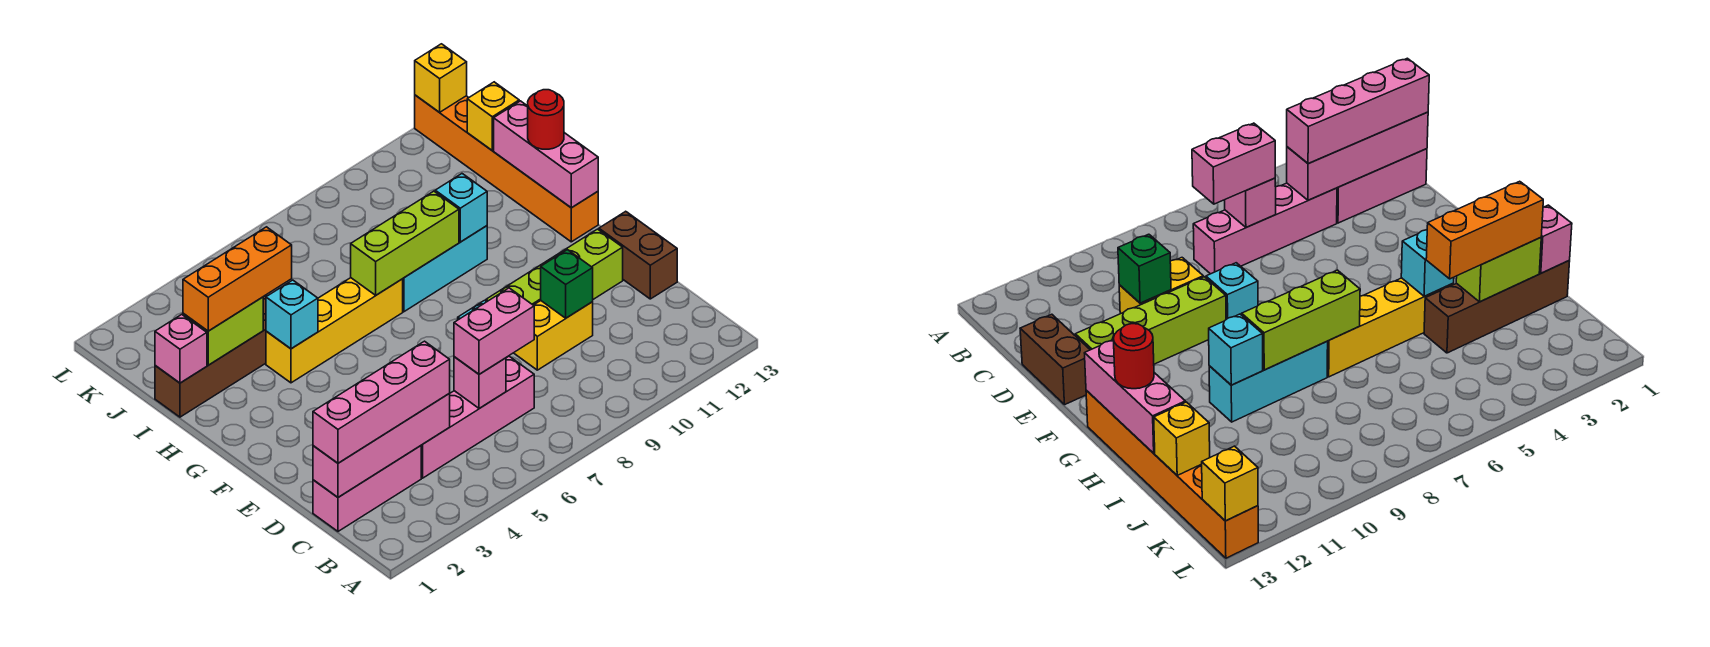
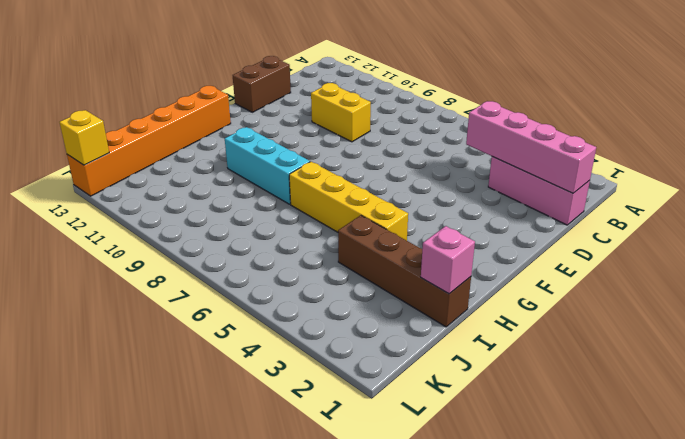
none -> pink 1x4 brick [421,356,534,478]
none -> cyan 1x1 brick [1206,263,1258,319]
none -> lime 1x4 brick [486,229,623,305]

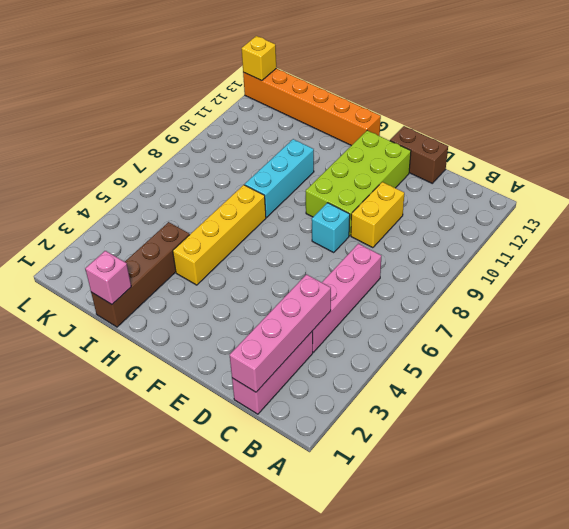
lime 2x4 brick [306,131,411,236] -> lime 1x4 brick [486,229,623,305]
none -> pink 1x1 brick [454,357,506,409]
none -> green 1x1 brick [541,250,593,318]
none -> pink 1x3 brick [494,101,598,208]

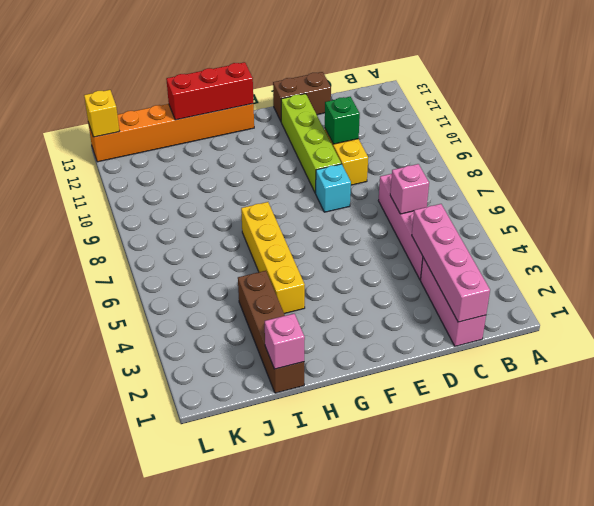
red 1x3 brick [166,62,253,120] -> pink 1x3 brick [494,101,598,208]
none -> cyan 1x3 brick [403,226,487,312]
none -> cyan 1x1 brick [266,280,318,349]
none -> lime 1x3 brick [351,191,459,295]

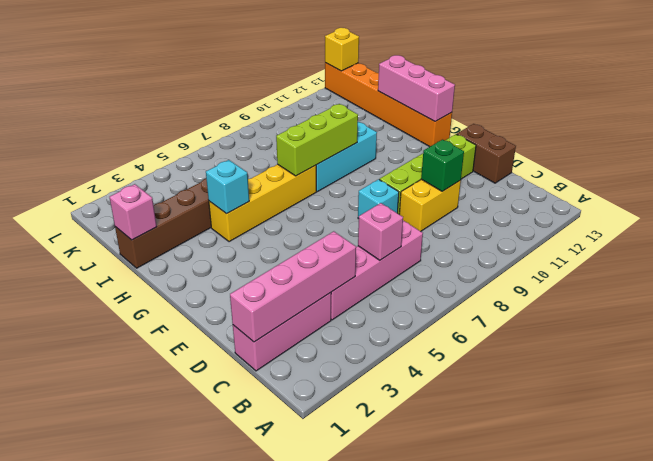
none -> cyan 1x1 brick [435,174,487,242]
none -> lime 1x2 brick [183,297,263,365]
none -> yellow 1x1 brick [467,82,519,150]

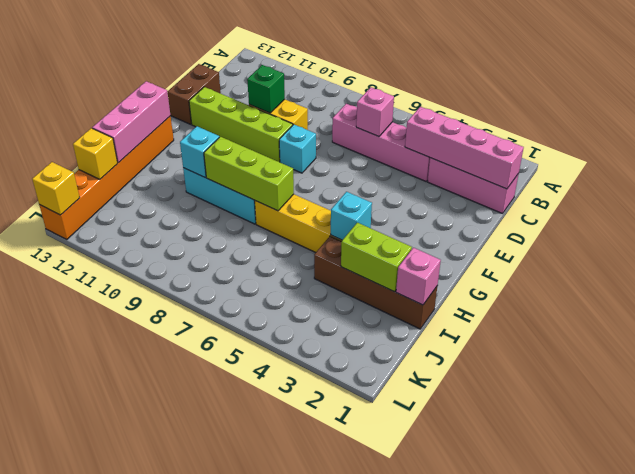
none -> pink 1x4 brick [313,341,450,463]
none -> pink 1x2 brick [454,288,534,374]
none -> red 1x1 round brick [528,90,564,149]

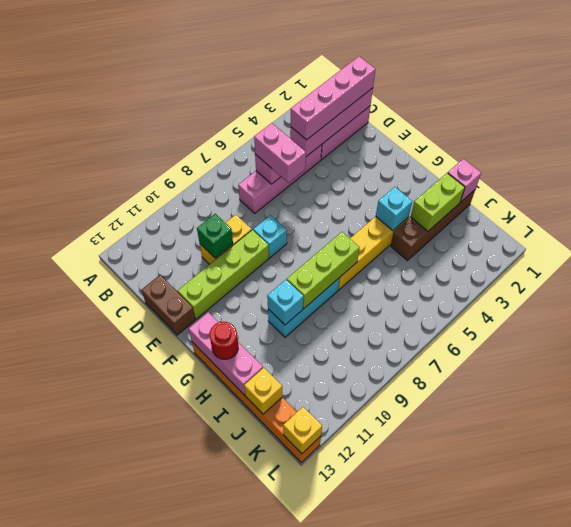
pink 1x2 brick [254,123,306,183] -> pink 1x2 brick turned to [454,288,534,374]
none -> orange 1x3 brick [183,227,292,331]

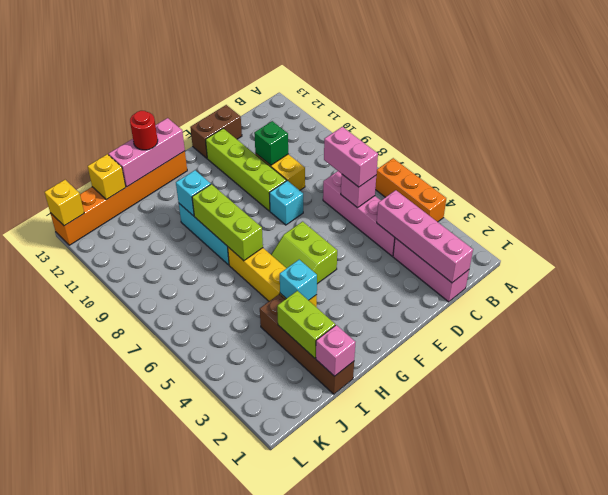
orange 1x3 brick [375,158,446,222] -> orange 1x3 brick moved to [183,227,292,331]
lime 2x2 slope [271,222,337,284] -> none
none -> pink 1x4 brick [313,341,450,463]

